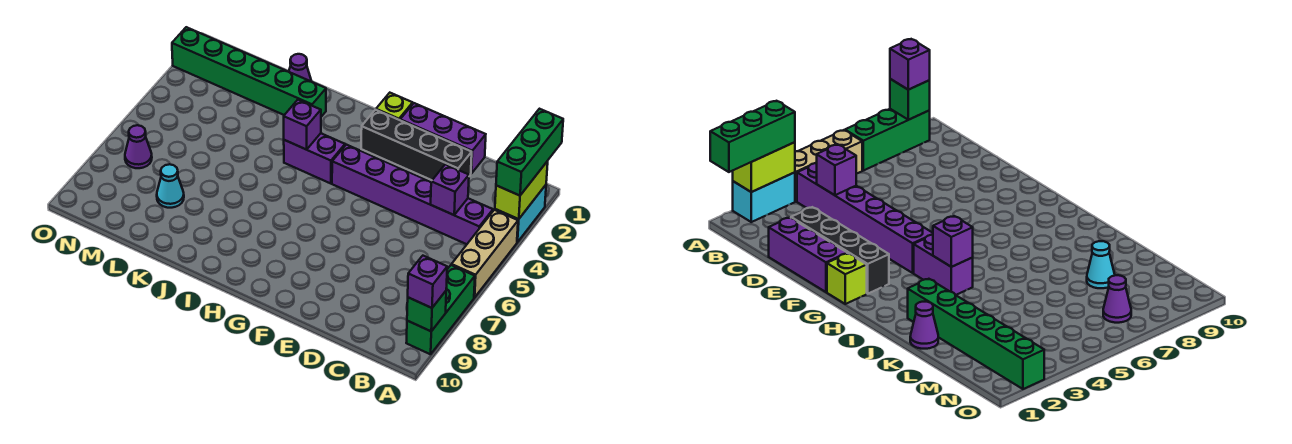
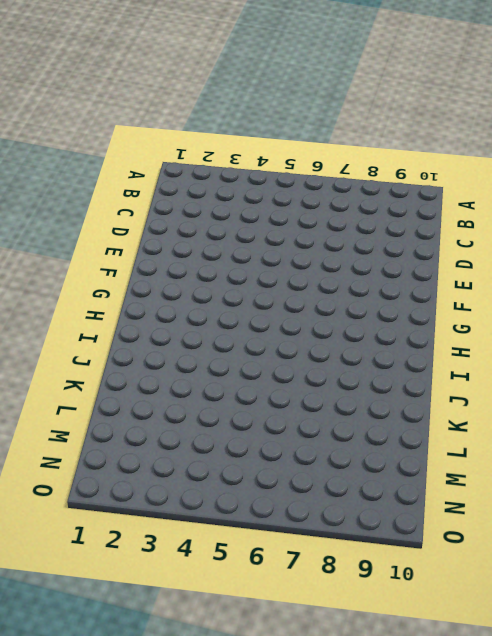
none -> cyan 1x2 brick [495,185,546,242]
none -> tan 1x3 brick [452,210,518,298]
none -> green 1x3 brick [406,265,475,354]

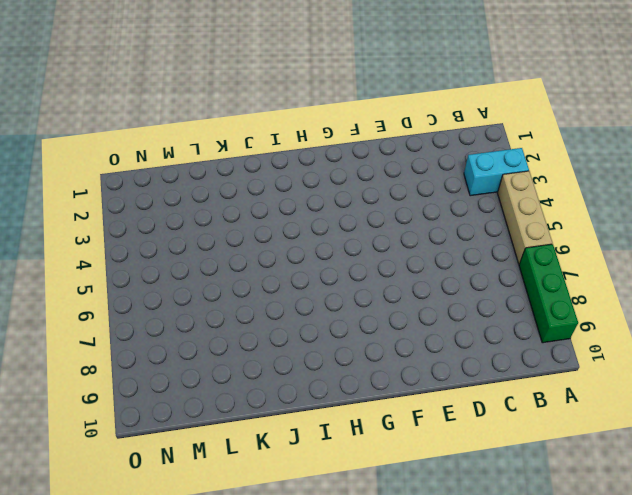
cyan 1x2 brick [464,148,529,196] -> cyan 1x2 brick turned to [495,185,546,242]
none -> purple 1x6 brick [332,145,493,244]
none -> purple 1x3 brick [400,103,486,173]
none -> black 1x4 brick [361,110,472,180]

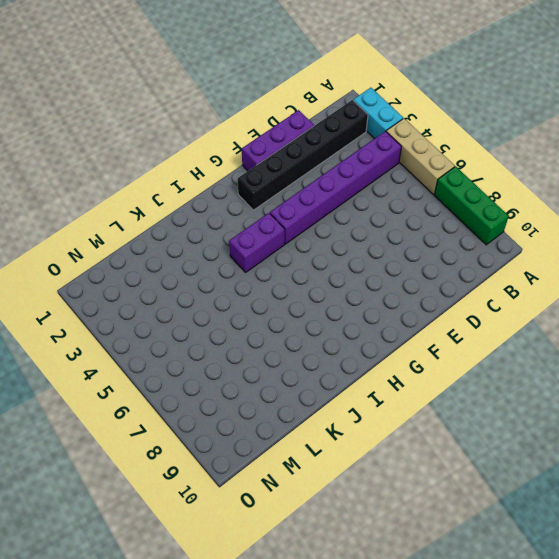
black 1x6 brick [238,100,368,210] -> black 1x4 brick [361,110,472,180]
none -> lime 1x1 brick [376,93,413,120]
none -> green 1x6 brick [172,27,326,117]
none -> purple 1x1 cone [289,54,312,82]

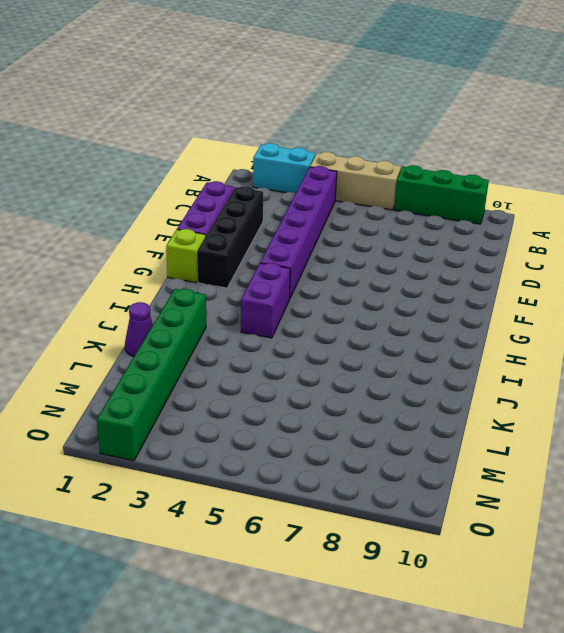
none -> cyan 1x1 cone [157,164,184,208]
none -> purple 1x1 cone [125,125,152,168]
none -> lime 1x2 brick [495,161,548,219]

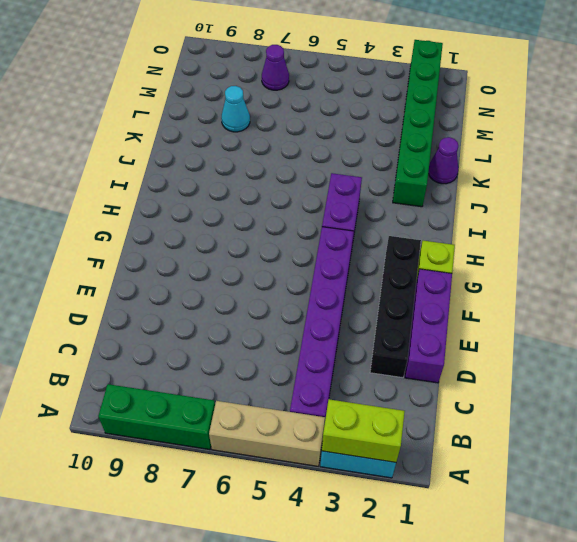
none -> green 1x1 brick [407,291,446,331]
none -> purple 1x1 brick [431,164,469,215]
none -> purple 1x1 brick [284,100,321,150]

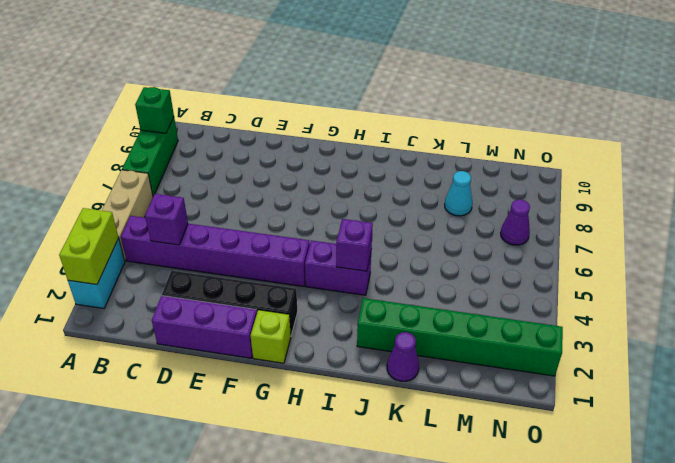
none -> green 1x3 brick [496,109,563,196]
none -> purple 1x1 brick [408,256,447,308]

